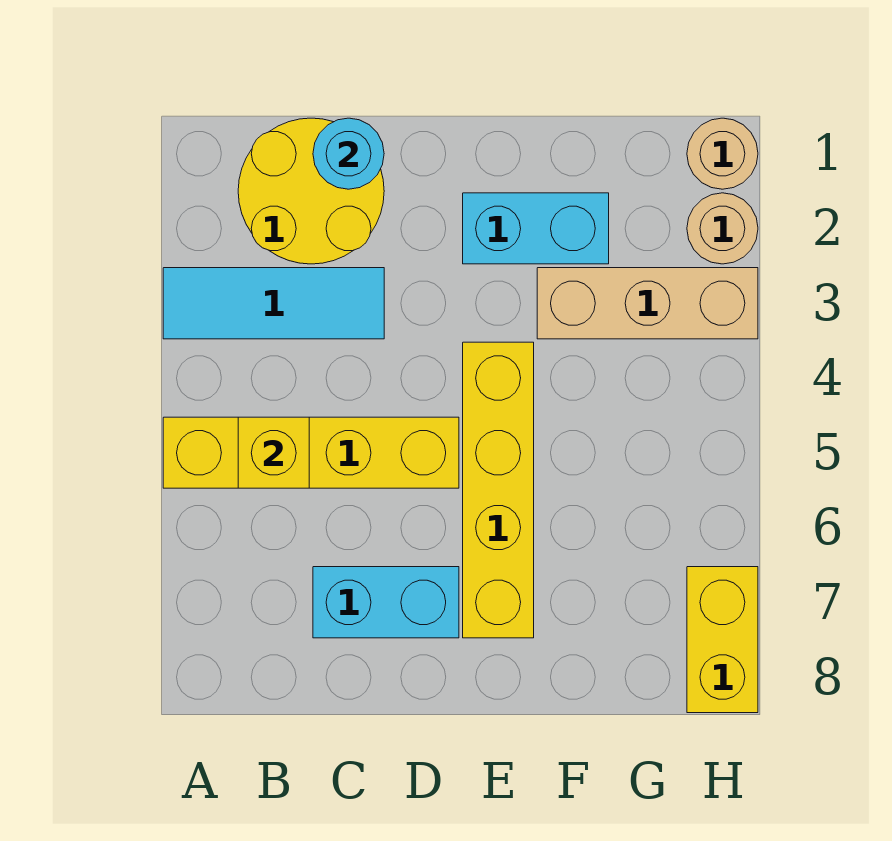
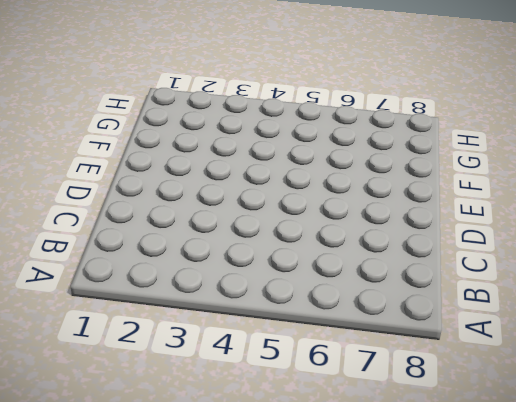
none -> cyan 1x3 tile [163,268,384,339]
none -> yellow 1x4 brick [163,417,459,488]
none -> yellow 2x2 round brick [238,118,384,264]

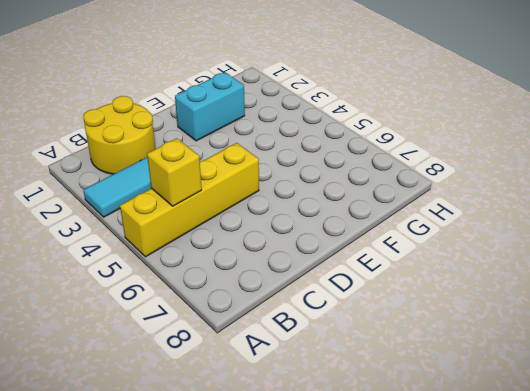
none -> cyan 1x2 brick [313,567,459,638]
none -> yellow 1x4 brick [463,342,534,638]
none -> tan 1x3 brick [537,268,758,339]

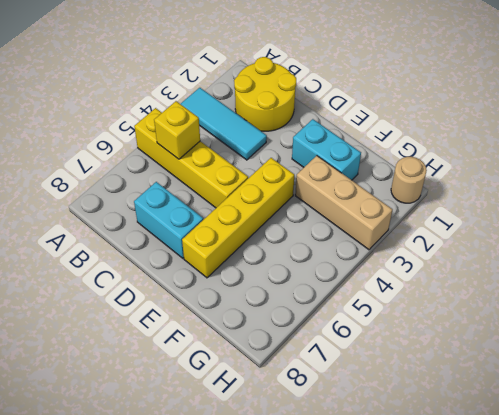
none -> tan 1x1 round brick [687,193,758,264]
none -> yellow 1x2 brick [687,567,758,713]
none -> cyan 1x1 round brick [313,118,384,189]

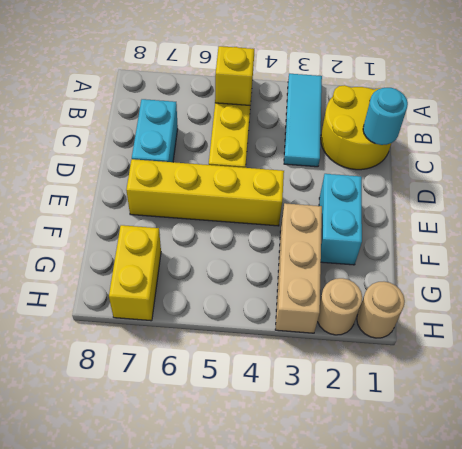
yellow 1x2 brick [109,225,161,321] -> yellow 1x2 brick turned to [687,567,758,713]

